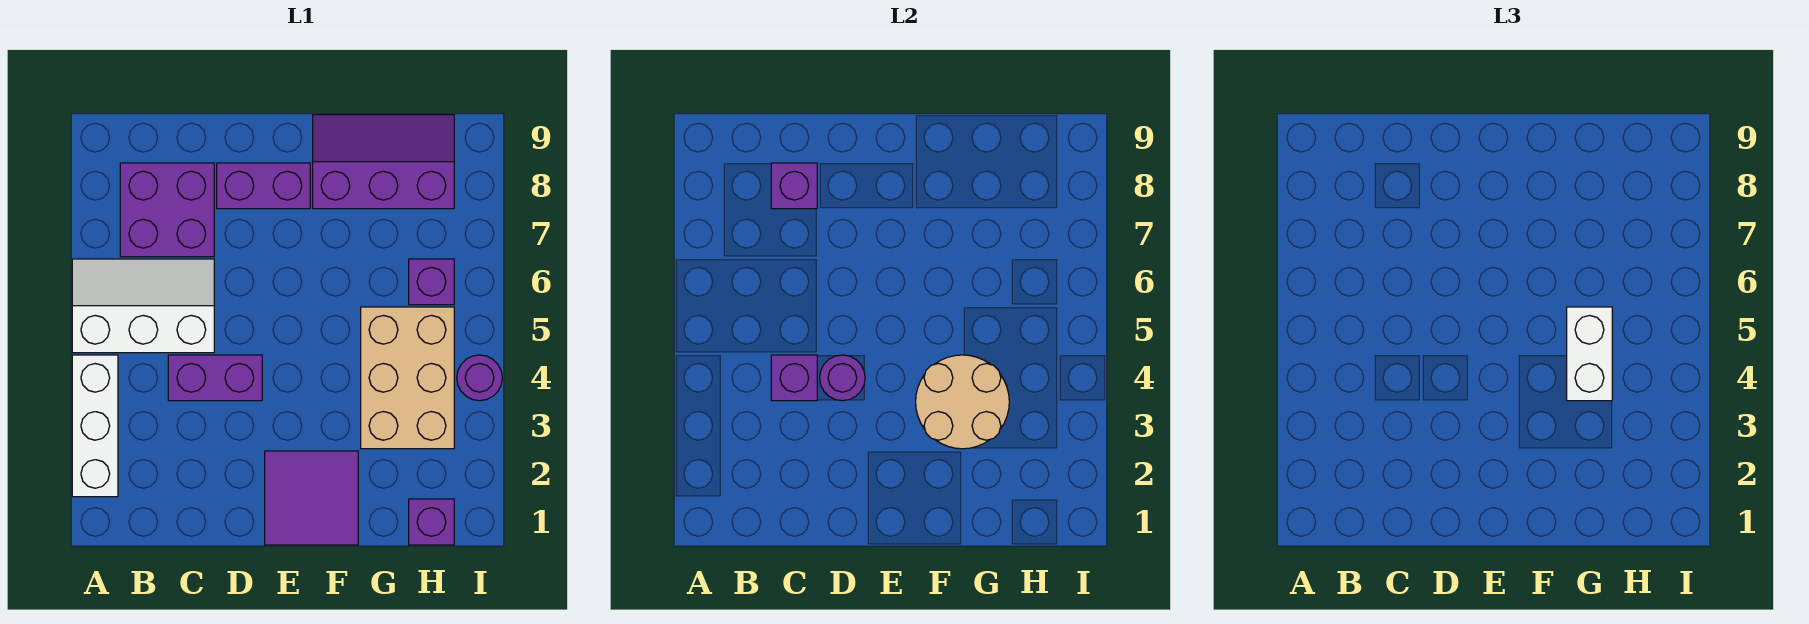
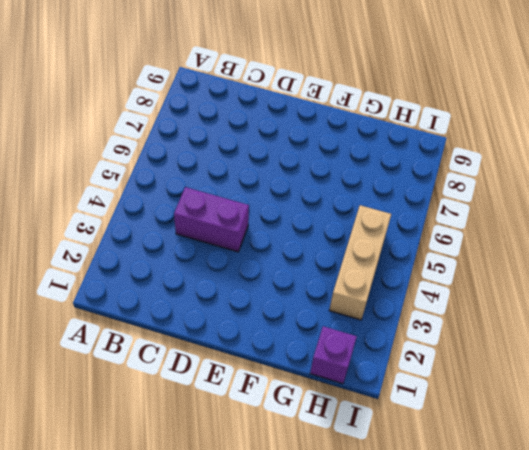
tan 1x3 brick [329,205,391,320] -> tan 2x3 brick [361,307,454,449]
none -> white 1x3 brick [72,355,118,497]
none -> white 2x3 slope [72,259,214,353]
none -> purple 2x2 brick [120,163,214,257]

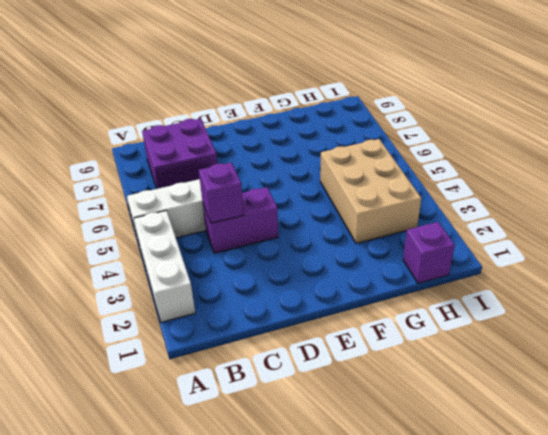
none -> purple 1x2 brick [217,163,310,209]
none -> purple 2x2 tile [265,451,358,545]
none -> purple 2x3 slope [313,115,454,209]

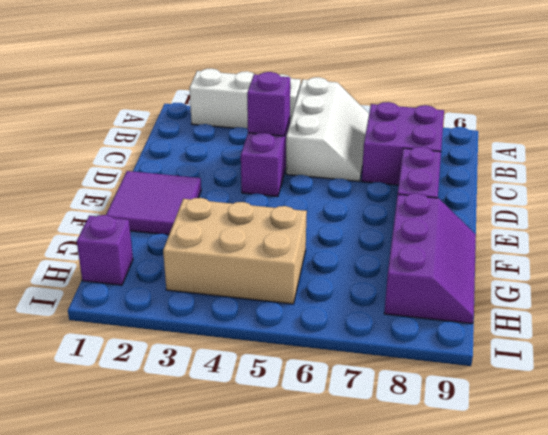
none -> purple 1x1 brick [409,259,454,305]
none -> purple 1x1 round brick [457,355,502,401]
none -> purple 1x1 brick [771,163,817,209]

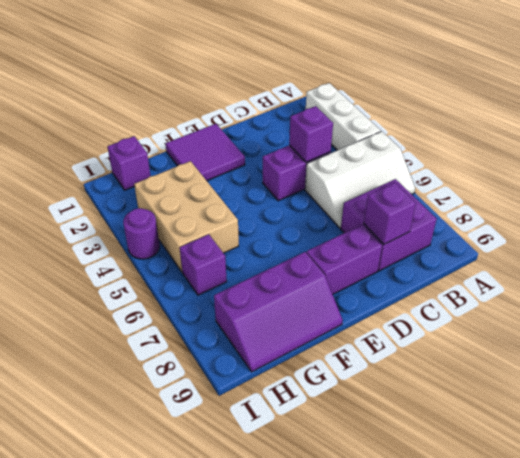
none -> purple 1x1 round brick [820,355,865,401]
none -> tan 2x2 round brick [916,355,1009,449]
none -> white 1x2 brick [1567,307,1612,401]

